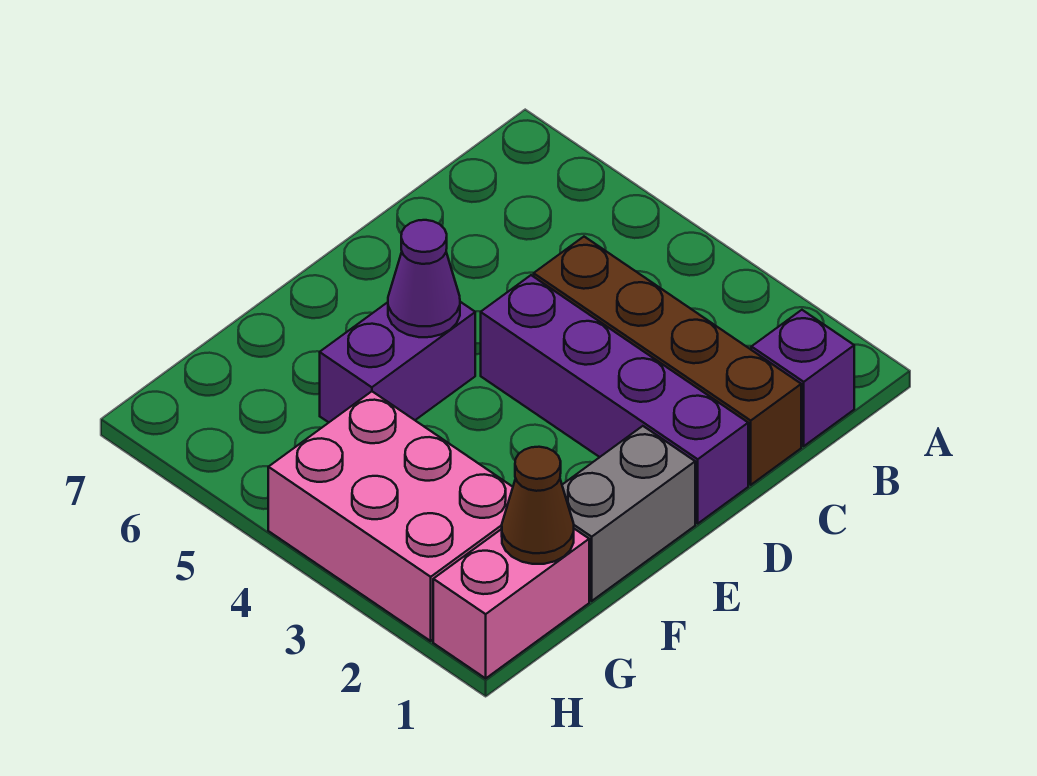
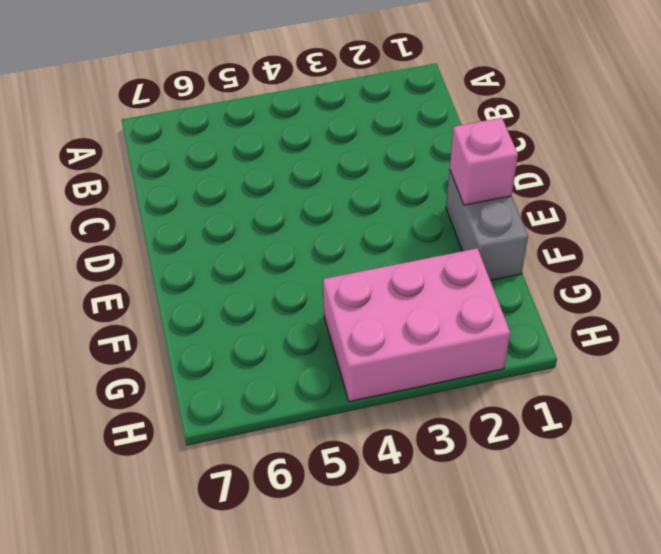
pink 1x1 brick [450,118,518,205] -> none
none -> purple 1x1 brick [751,310,854,446]
none -> brown 1x4 brick [534,237,801,485]

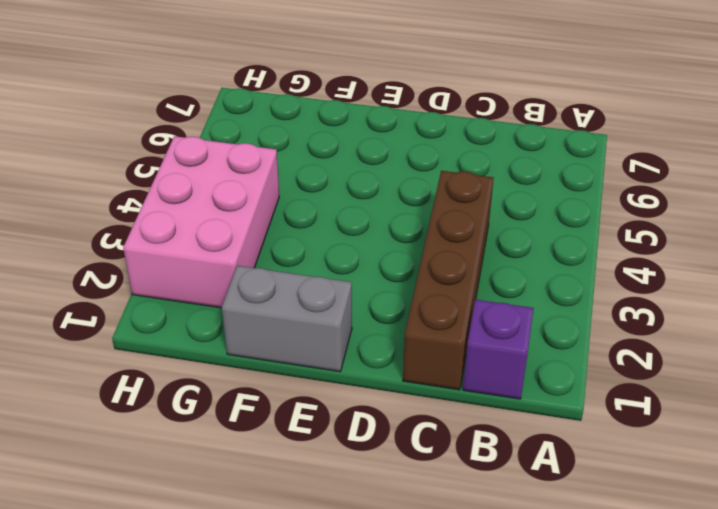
none -> purple 1x4 brick [481,275,748,523]
none -> purple 1x2 brick [320,302,475,422]

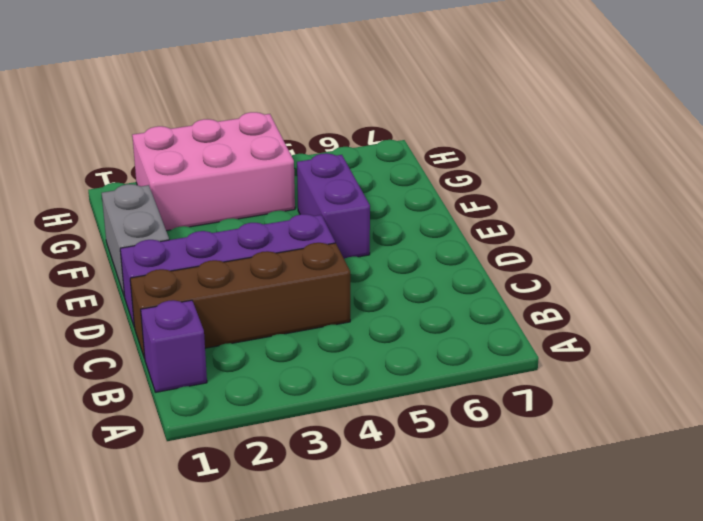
none -> pink 1x2 brick [433,529,589,678]
none -> purple 1x1 cone [388,220,460,337]

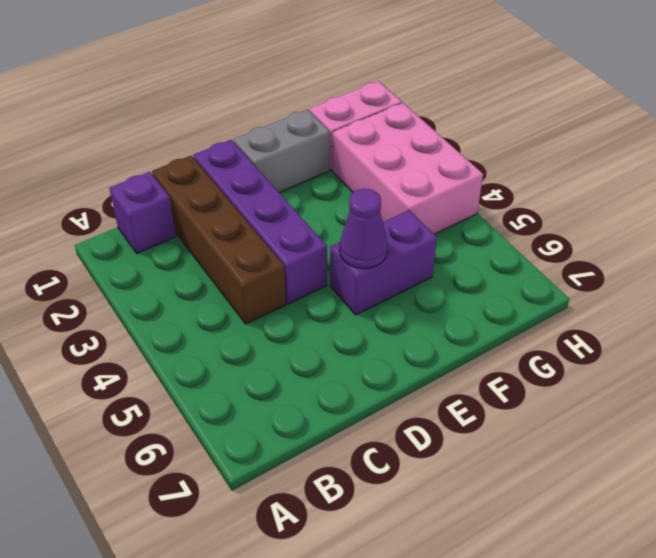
none -> brown 1x1 cone [502,447,574,564]

